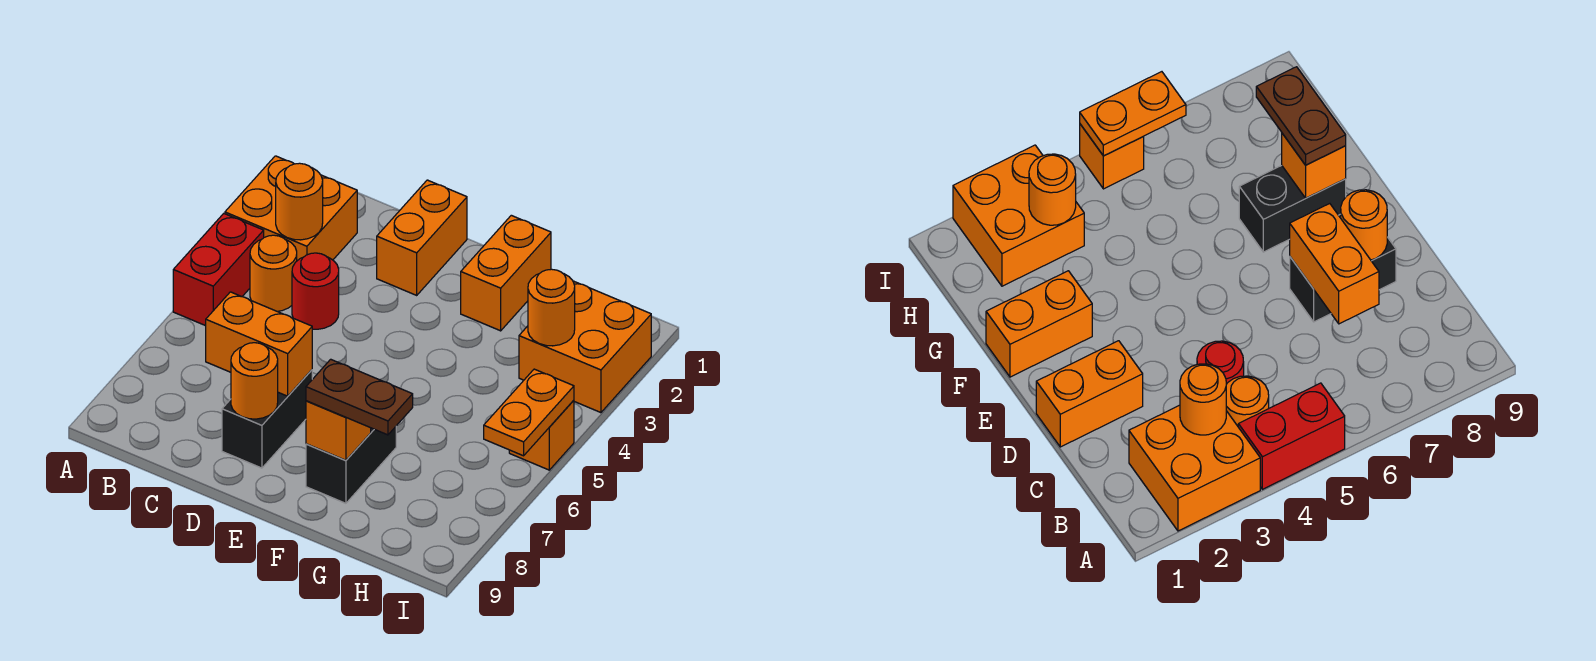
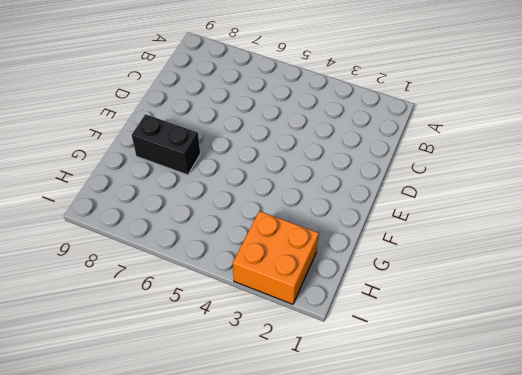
none -> orange 2x2 brick [225,156,357,261]
none -> red 1x2 brick [173,214,264,326]
none -> orange 1x1 round brick [250,235,297,311]

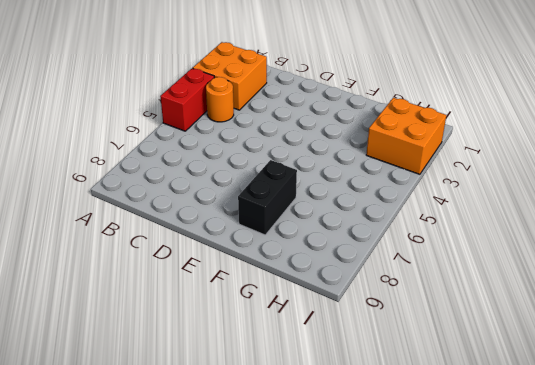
none -> red 1x1 round brick [292,253,339,329]
none -> orange 1x2 brick [377,180,467,295]
none -> black 1x2 brick [222,370,312,468]

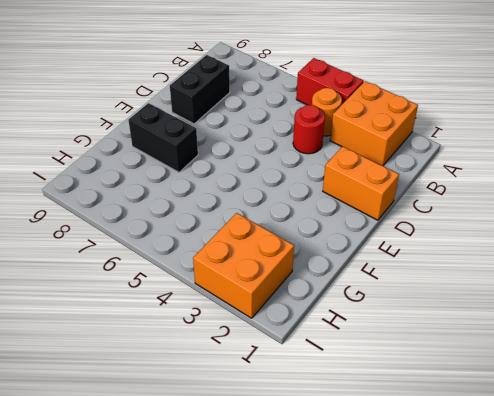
black 1x2 brick [170,55,230,124] -> black 1x2 brick turned to [222,370,312,468]
none -> orange 1x2 brick [461,215,551,331]
none -> orange 1x1 brick [509,400,574,470]
none -> orange 1x1 round brick [276,163,323,240]

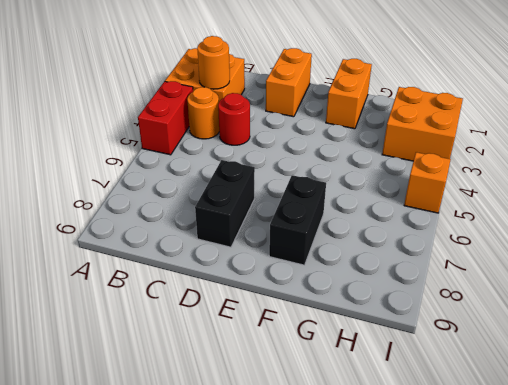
none -> orange 1x2 brick [206,292,312,396]
none -> orange 1x1 round brick [231,343,278,419]
none -> orange 1x1 brick [306,401,371,460]

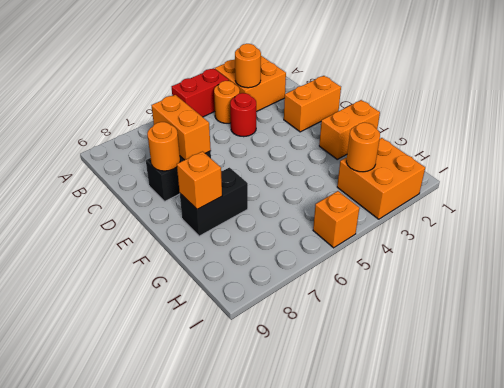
none -> orange 1x2 plate [484,369,574,456]
none -> brown 1x2 plate [306,359,413,435]

